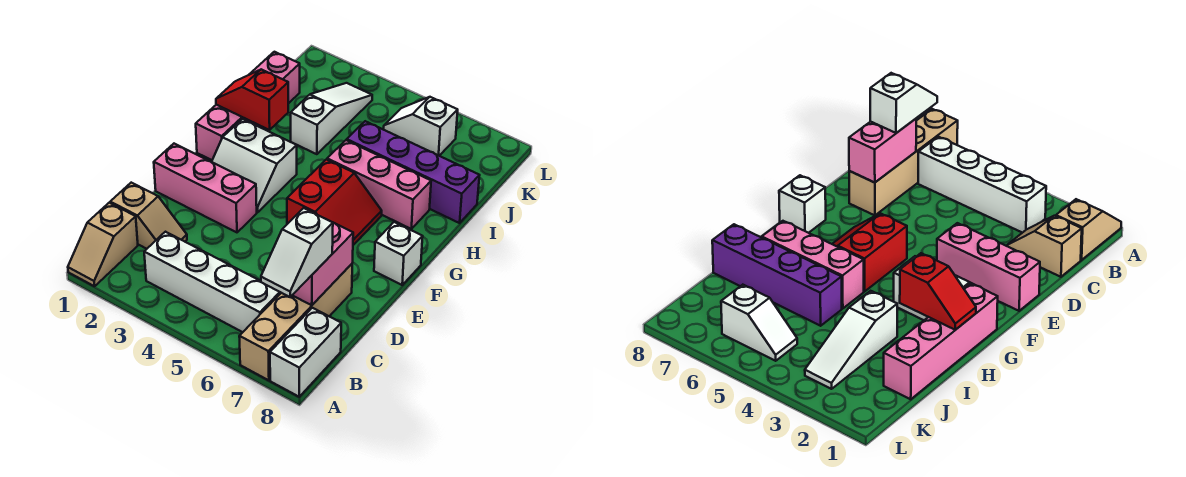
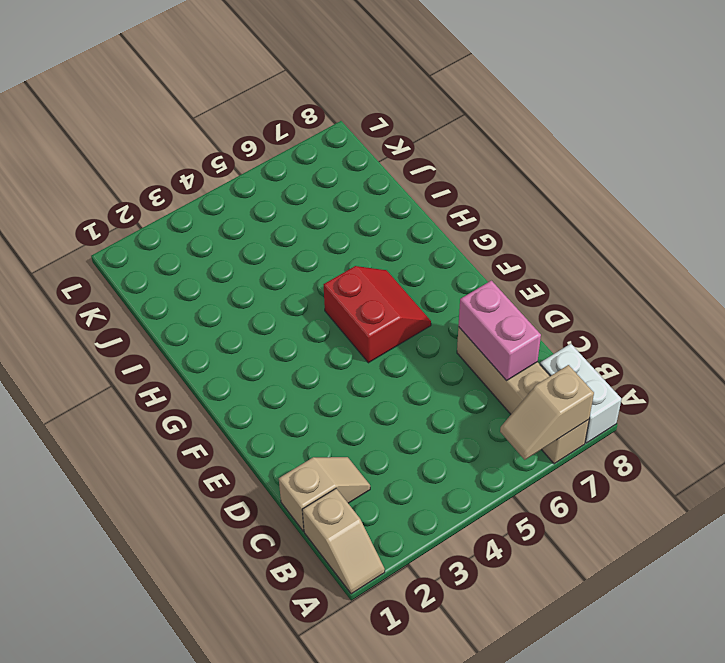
tan 1x2 slope [500,365,594,460] -> none
none -> white 1x4 brick [144,232,281,332]
none -> pink 1x3 brick [154,144,257,232]
none -> white 2x2 slope [212,119,297,212]

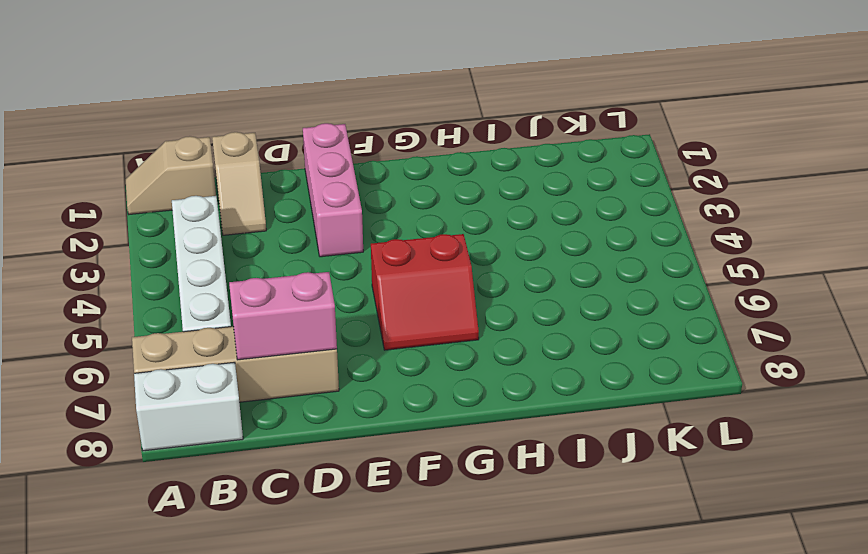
none -> white 2x2 slope [212,119,297,212]
none -> white 1x1 brick [374,222,423,285]
none -> pink 1x4 brick [196,52,300,160]

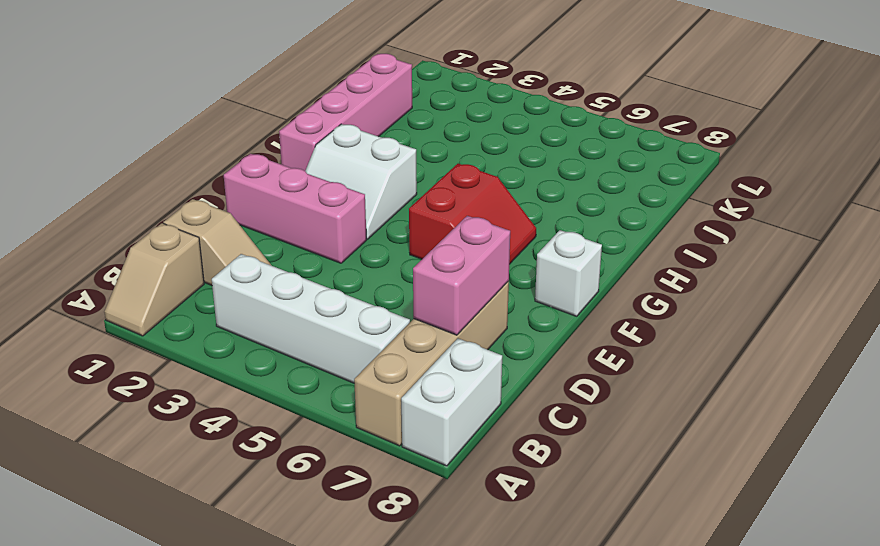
none -> pink 1x3 brick [327,140,431,229]
none -> white 1x3 slope [291,83,372,154]
none -> purple 1x4 brick [347,121,480,223]

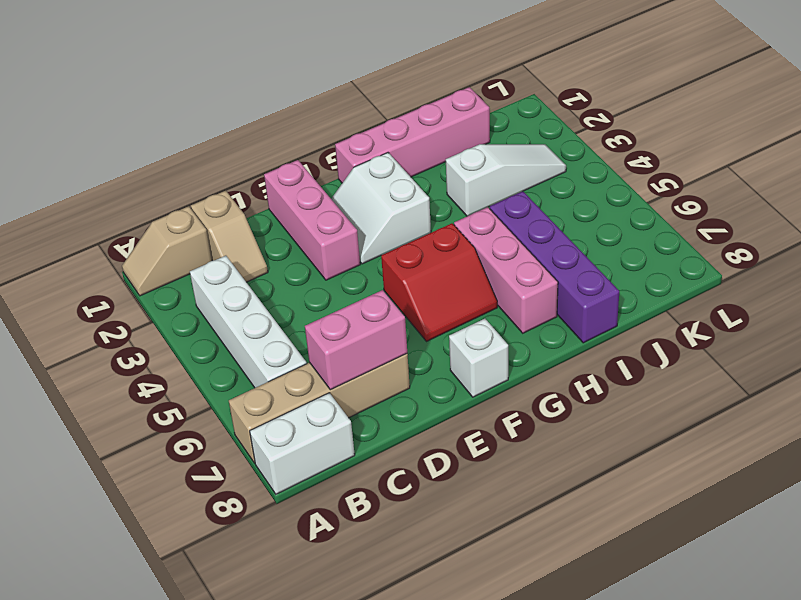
none -> white 1x2 slope [384,97,458,156]
none -> red 1x2 slope [216,69,288,130]
none -> white 1x2 slope [261,208,333,297]

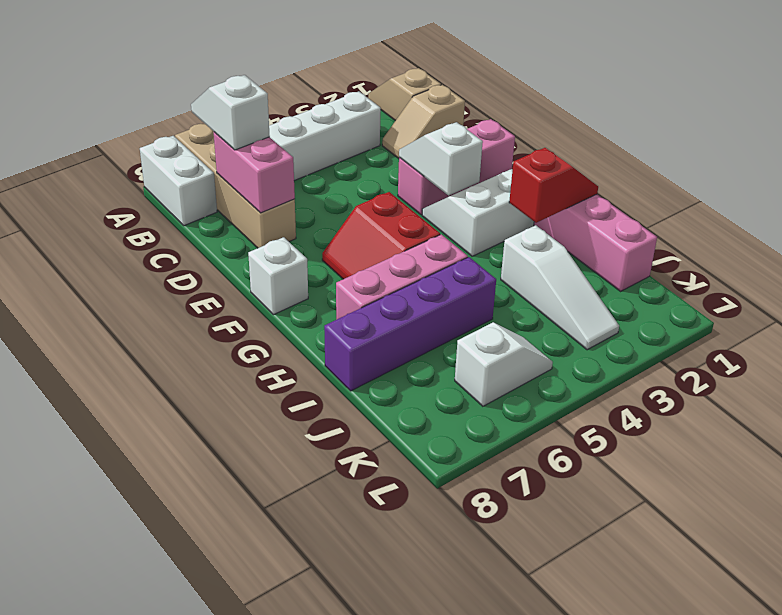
white 1x2 slope [399,122,483,195] -> none

